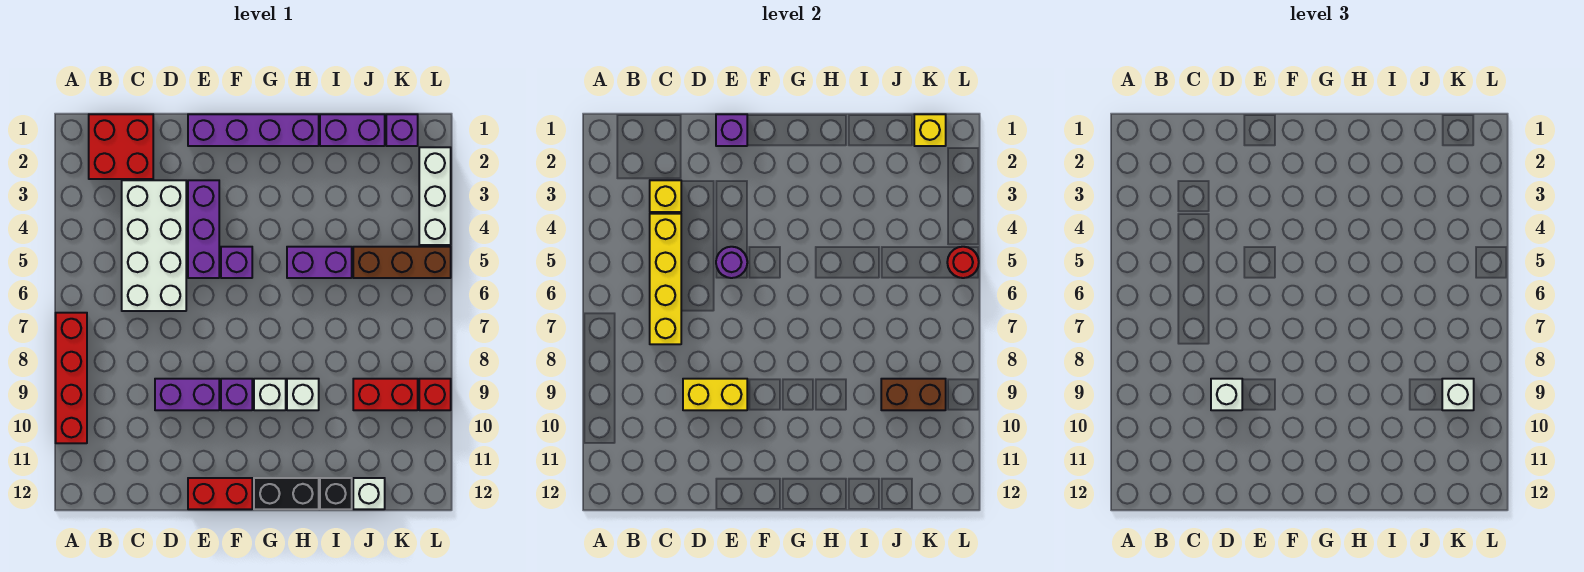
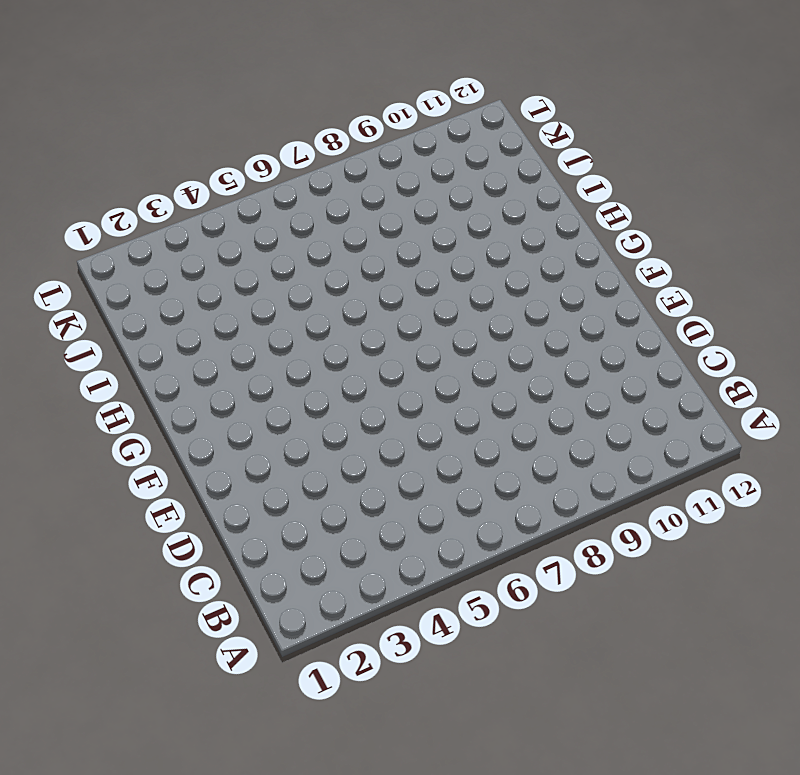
none -> red 1x4 brick [56,313,87,443]
none -> red 2x2 brick [89,114,153,179]
none -> white 2x4 brick [122,180,186,311]
none -> purple 1x2 brick [155,379,219,410]

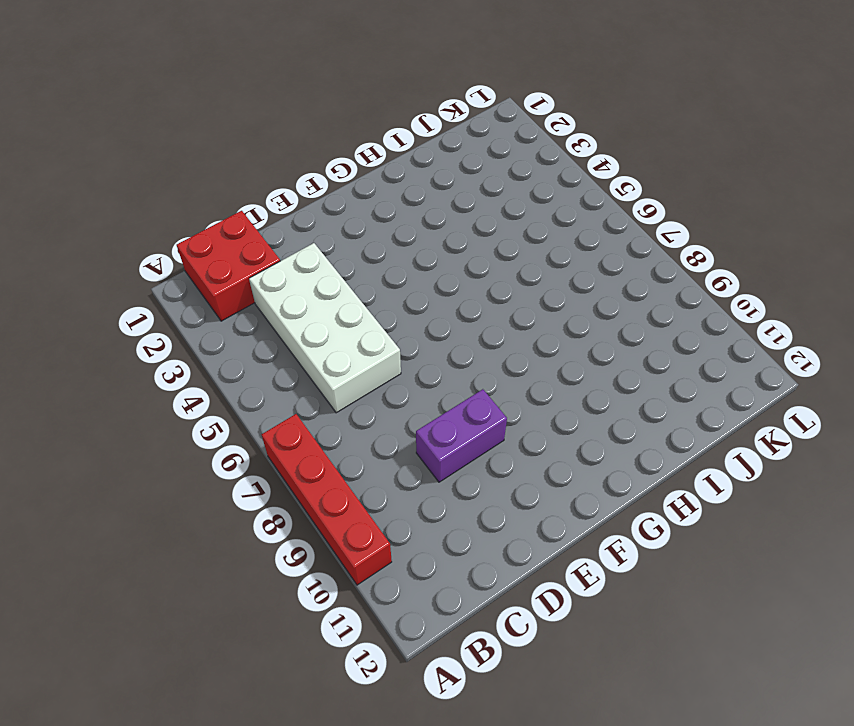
none -> purple 1x4 brick [188,114,319,146]
none -> purple 1x3 brick [188,180,219,278]
none -> red 1x2 brick [188,478,252,509]
none -> purple 1x1 brick [221,247,252,278]

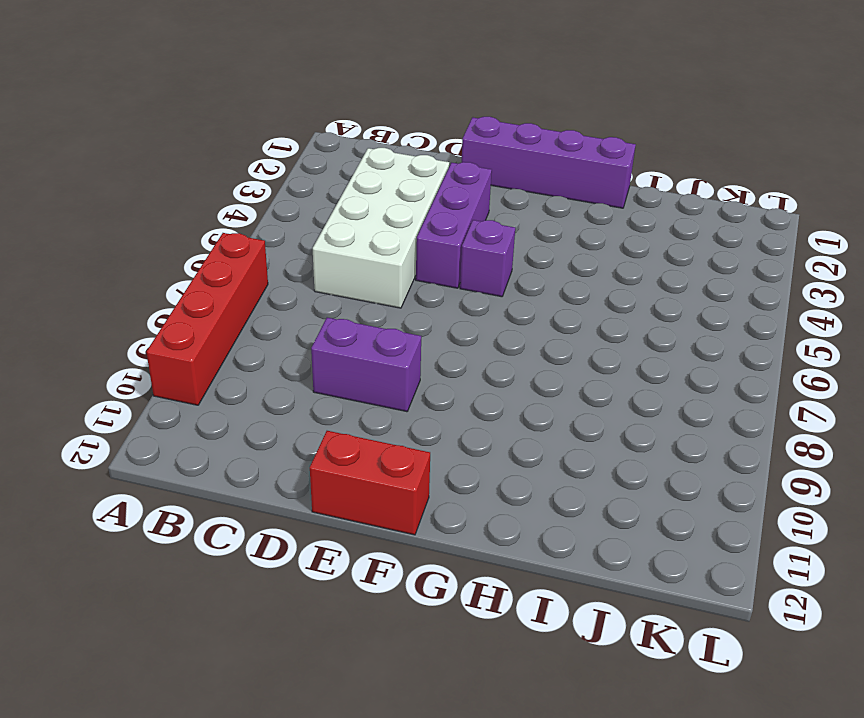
none -> red 2x2 brick [89,114,153,179]
none -> purple 1x1 brick [221,379,252,410]
none -> white 1x1 brick [254,379,286,410]
none -> black 1x2 brick [254,478,319,509]

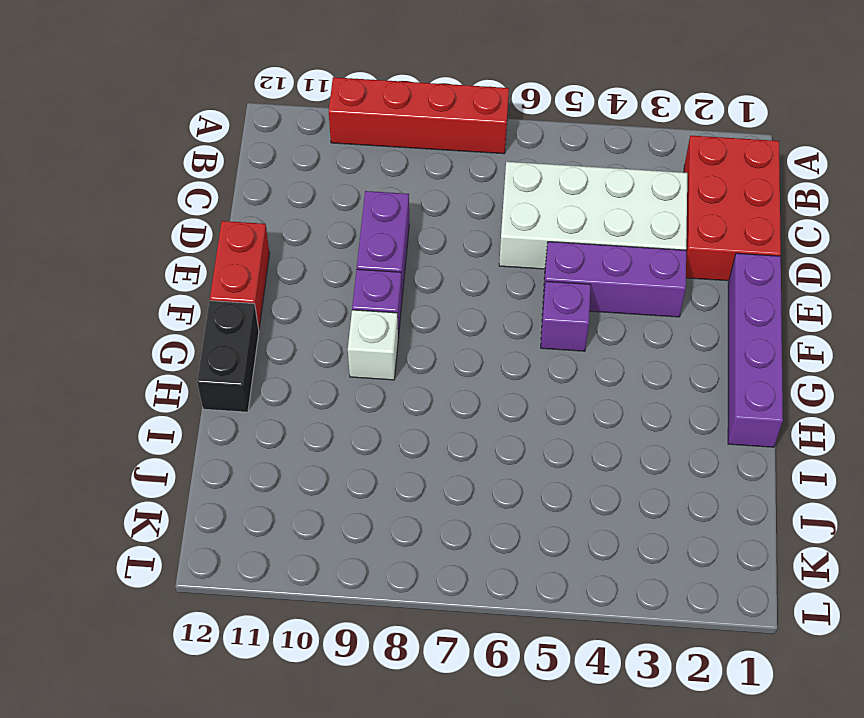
red 2x3 brick [684,136,781,281] -> red 2x2 brick [89,114,153,179]
none -> purple 1x2 brick [287,247,352,278]
none -> white 1x1 brick [287,379,319,410]
none -> purple 1x2 brick [320,114,385,146]
none -> black 1x1 brick [320,478,352,509]

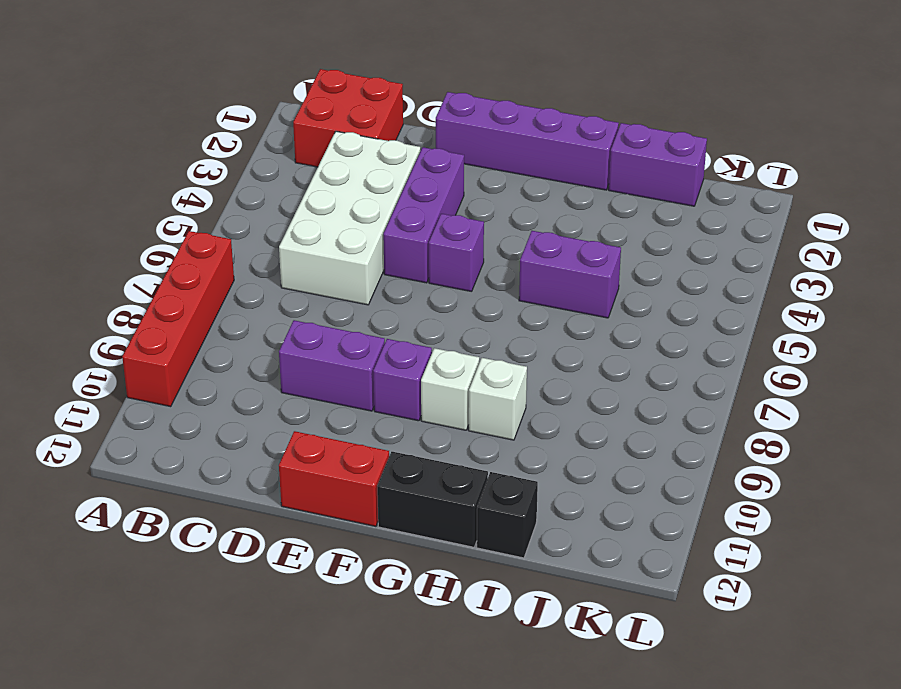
none -> brown 1x3 brick [353,247,451,278]
none -> red 1x2 brick [353,379,418,410]
none -> white 1x1 brick [353,478,385,509]
none -> purple 1x1 brick [386,114,418,146]

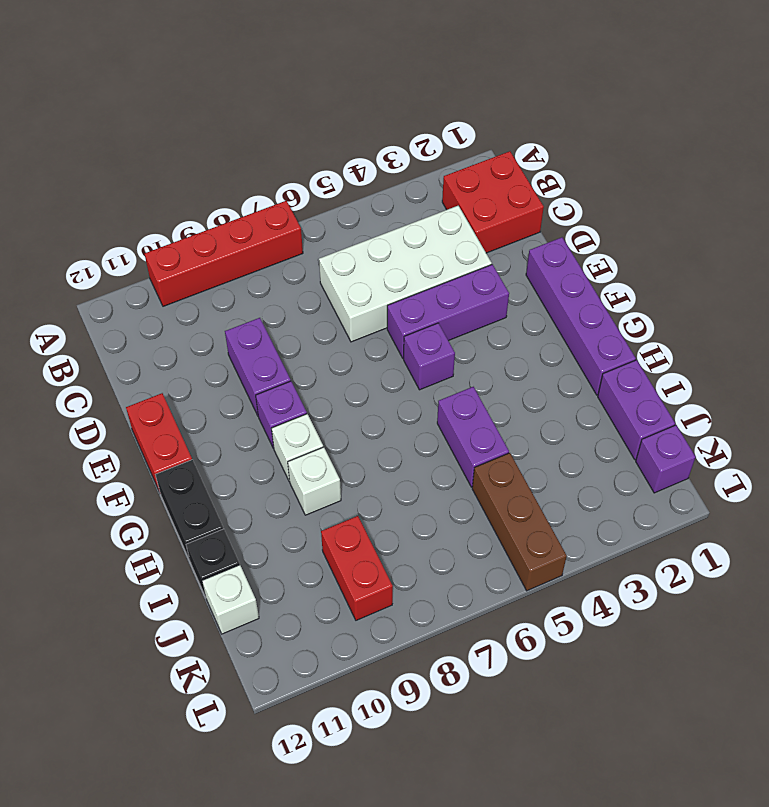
none -> white 1x3 brick [419,147,451,245]
none -> red 1x1 brick [419,379,451,410]
none -> yellow 1x1 brick [650,180,681,212]
none -> yellow 1x4 brick [650,214,681,344]

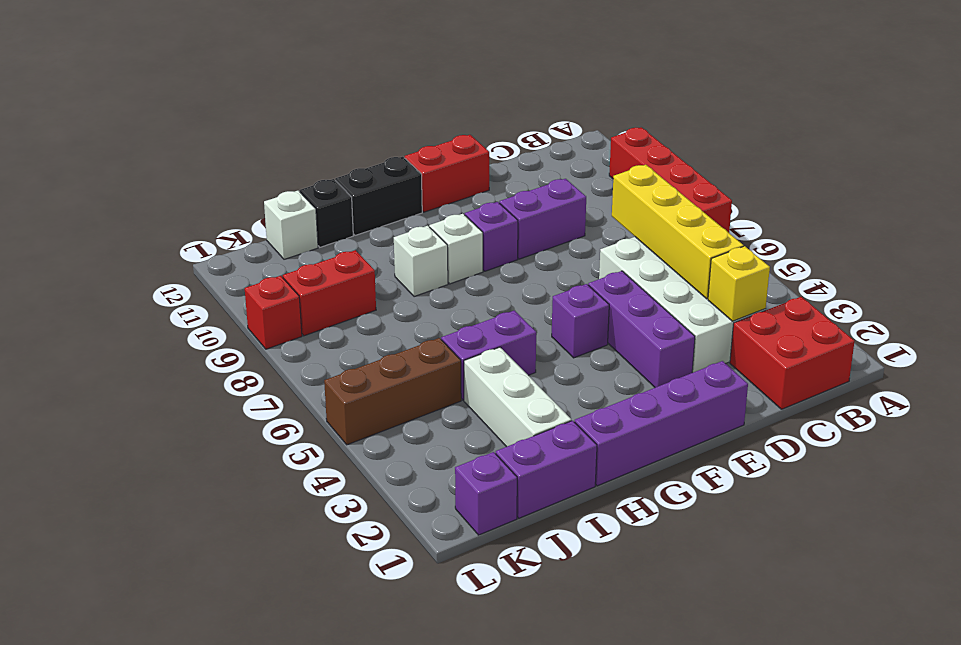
white 1x3 brick [464,347,571,447] -> white 1x3 brick moved to [419,147,451,245]
none -> yellow 1x2 brick [683,379,747,410]
none -> purple 1x1 brick [716,114,747,146]
none -> purple 1x1 round brick [716,247,747,278]
none -> brown 1x2 brick [881,379,946,410]

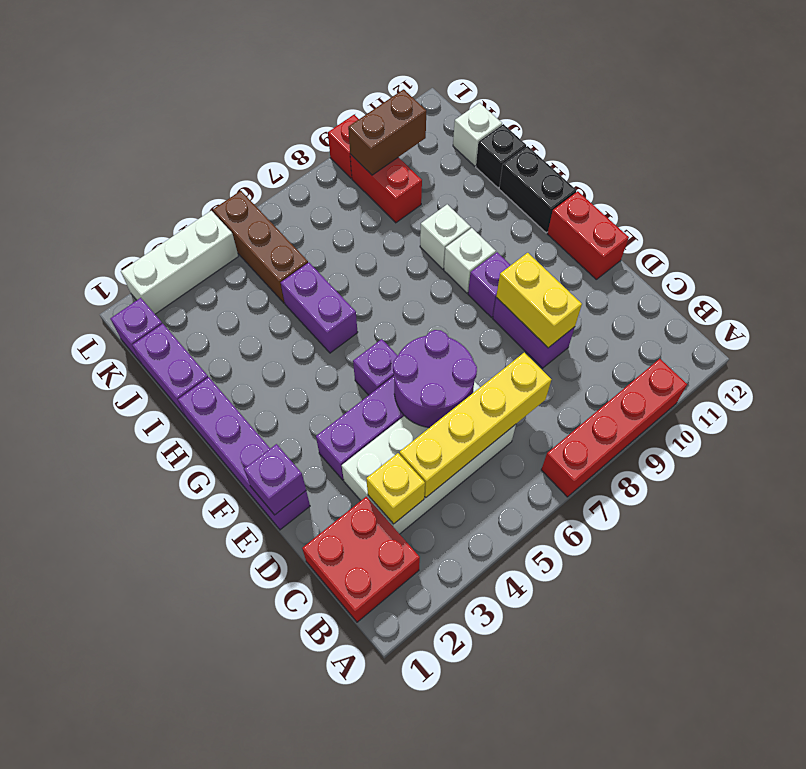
purple 2x2 round brick [393,330,477,428] -> purple 1x1 round brick [716,247,747,278]
brown 1x2 brick [348,89,426,175] -> brown 1x2 brick turned to [881,379,946,410]
none -> yellow 1x1 brick [914,114,946,146]
none -> red 1x1 round brick [947,247,979,278]
none -> white 1x1 brick [1211,379,1242,410]
none -> white 1x1 brick [1442,379,1474,410]

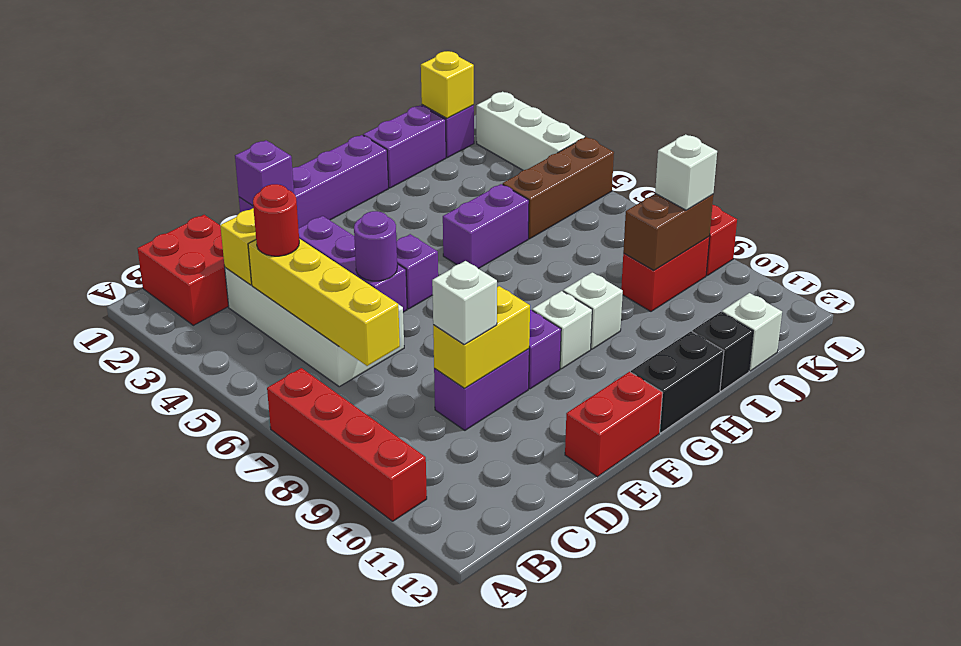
red 1x1 round brick [253,184,299,256] -> red 1x1 round brick moved to [947,247,979,278]

